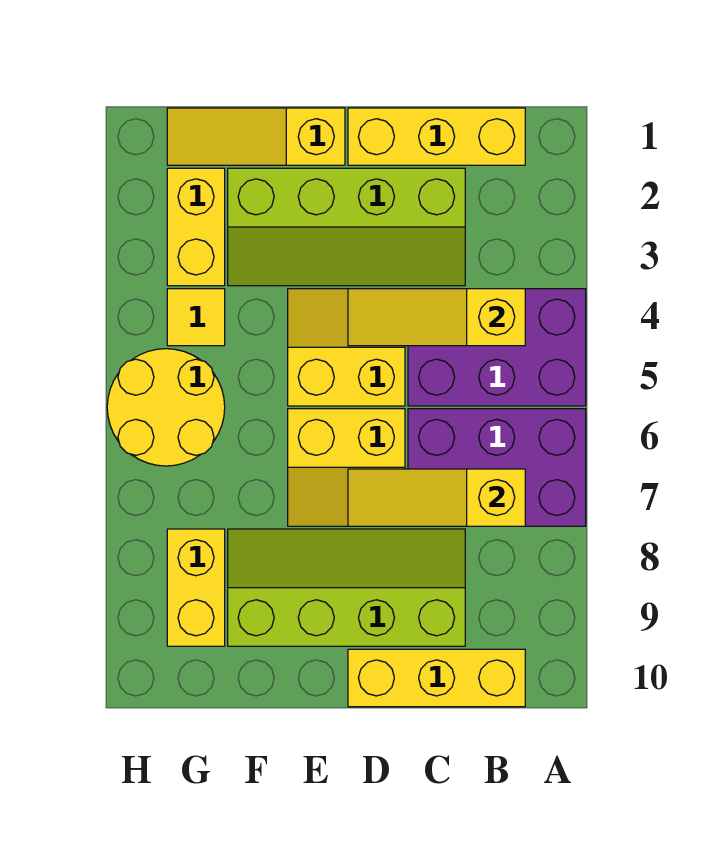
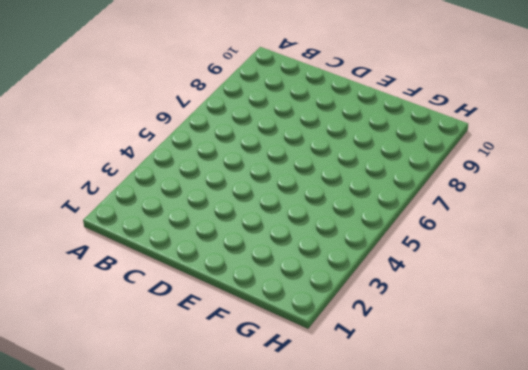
none -> purple 2x3 brick [408,289,586,406]
none -> purple 2x3 brick [408,409,586,526]
none -> yellow 1x3 brick [348,108,525,165]

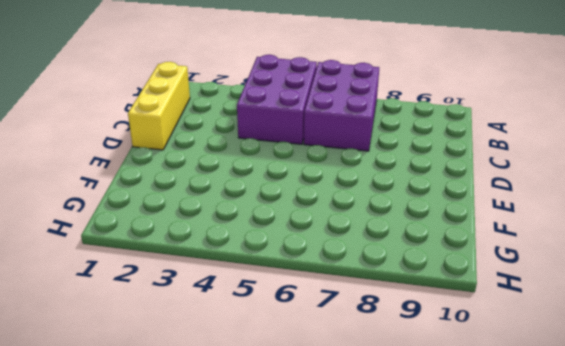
none -> yellow 1x3 brick [348,649,525,707]
none -> lime 2x4 slope [228,168,465,286]
none -> lime 2x4 slope [228,529,465,646]

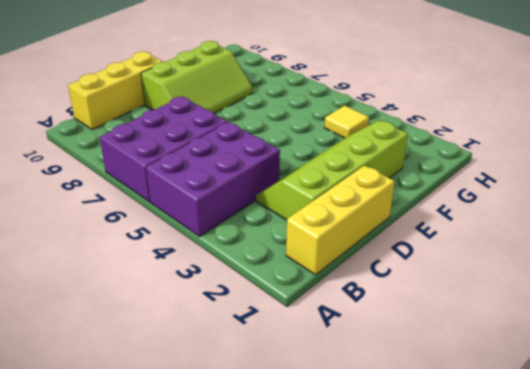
lime 2x3 slope [141,41,253,113] -> lime 2x4 slope [228,529,465,646]
none -> yellow 2x2 slope [288,289,405,406]
none -> yellow 2x2 slope [288,409,405,526]
none -> yellow 1x3 slope [167,108,345,165]

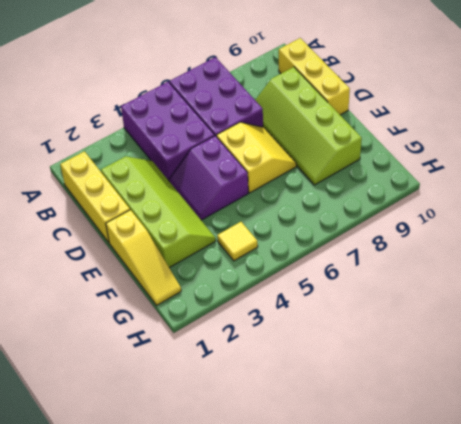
purple 2x2 slope [169,136,248,220] -> yellow 2x2 slope [288,289,405,406]
none -> yellow 1x2 brick [167,168,225,286]
none -> yellow 2x2 round brick [107,349,225,466]
none -> yellow 1x2 brick [167,529,225,646]

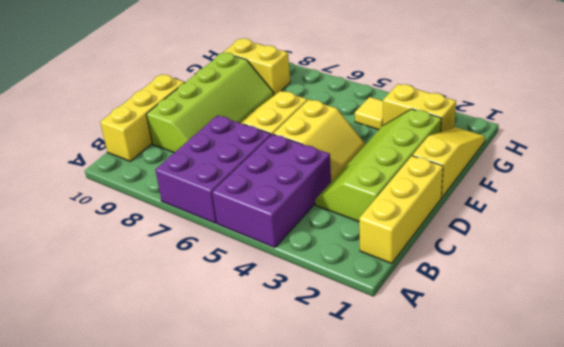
none -> yellow 2x2 round brick [107,349,225,466]
none -> yellow 1x3 slope [348,289,525,346]
none -> yellow 1x3 slope [348,469,525,526]

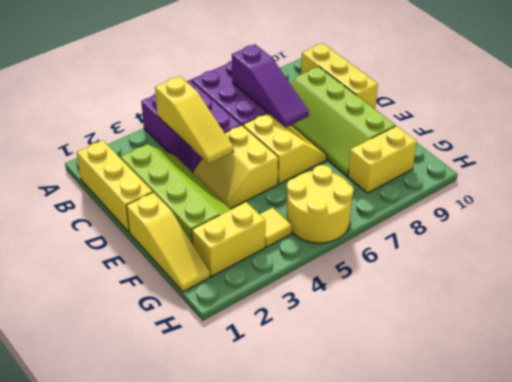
purple 1x3 slope [232,44,309,127] -> yellow 1x3 slope [348,469,525,526]

